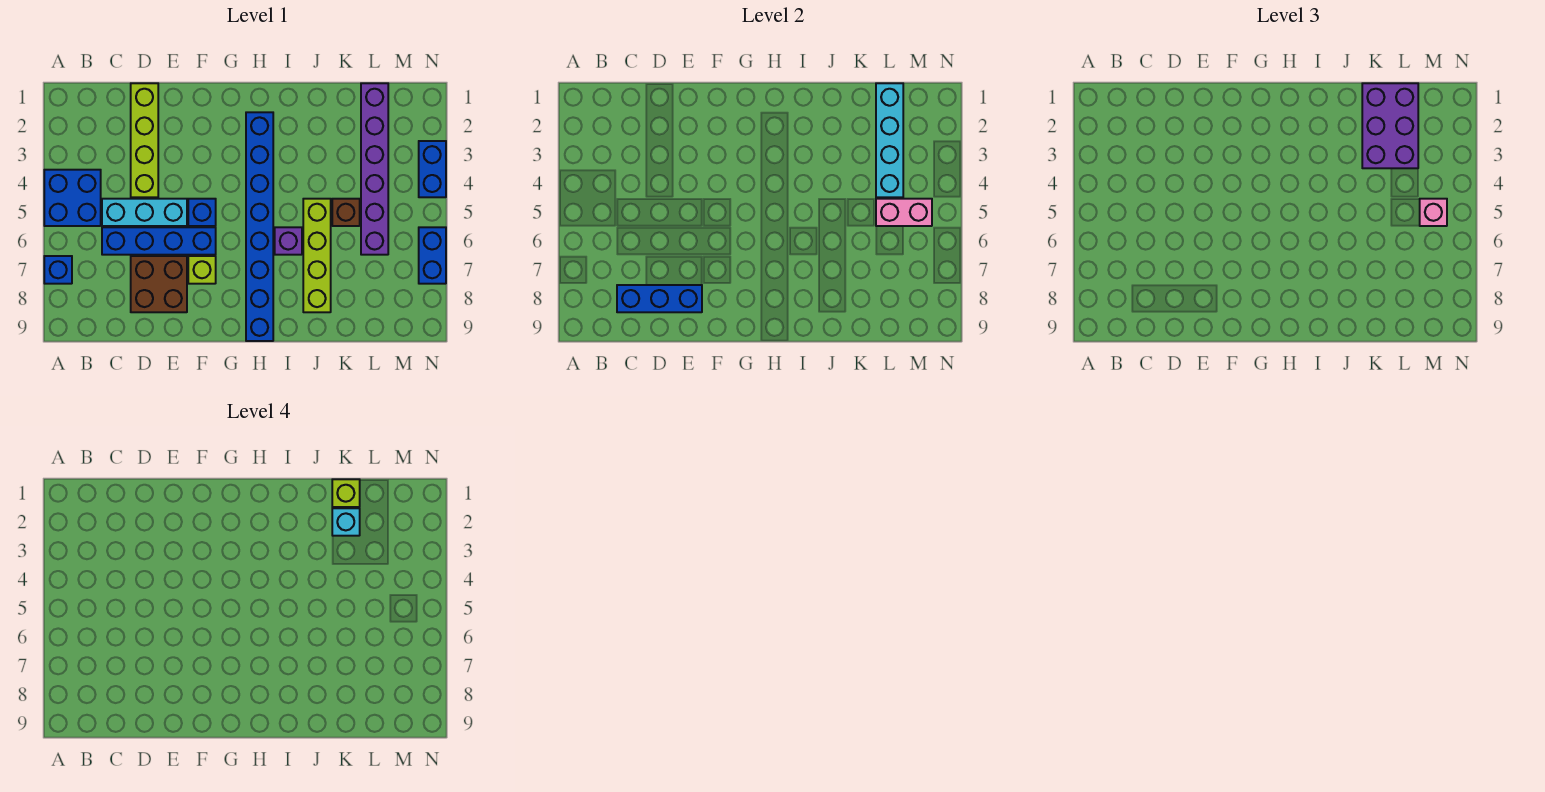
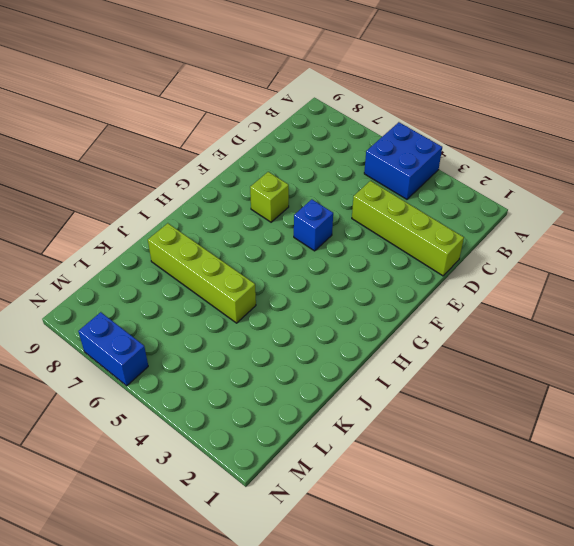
none -> blue 1x1 brick [44,256,72,284]
none -> cyan 1x3 brick [102,199,187,226]
none -> blue 1x4 brick [102,227,216,255]

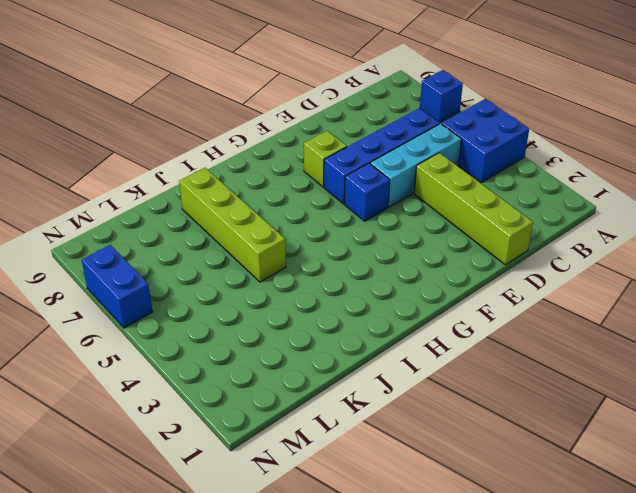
none -> brown 2x2 brick [131,256,187,312]
none -> blue 1x8 brick [246,112,273,341]
none -> purple 1x1 brick [275,227,302,255]

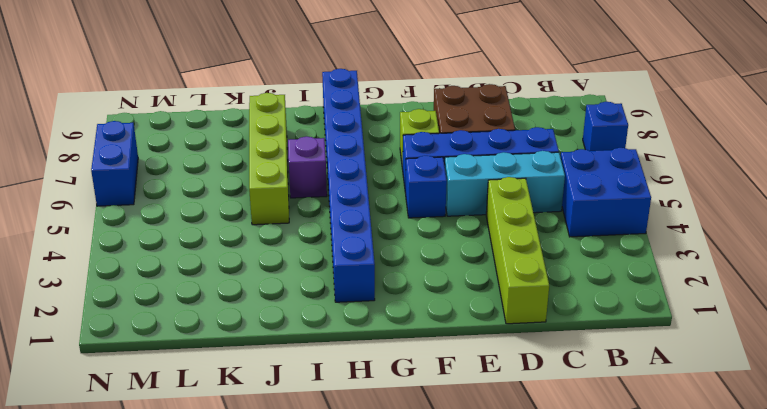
none -> brown 1x1 brick [332,199,360,226]
none -> purple 1x6 brick [361,83,388,255]
none -> blue 1x2 brick [419,141,446,197]

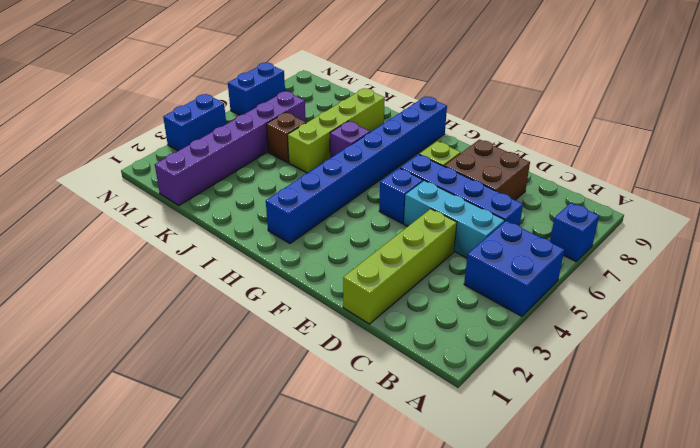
none -> blue 1x3 brick [617,285,702,312]
none -> cyan 1x4 brick [876,83,903,197]
none -> pink 1x2 brick [876,199,932,226]

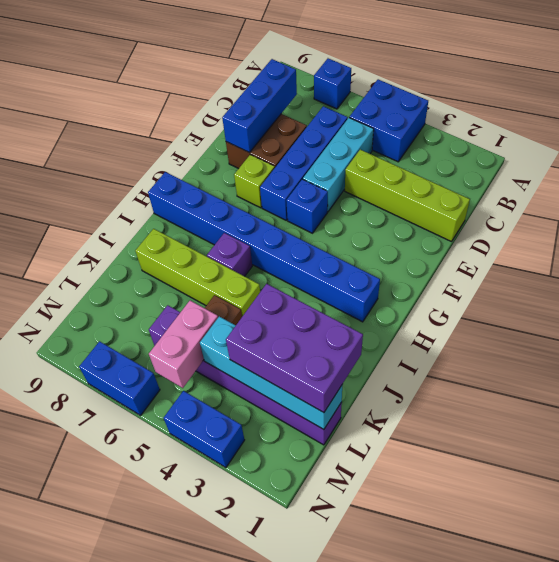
none -> pink 1x1 brick [1420,199,1447,226]
none -> lime 1x1 brick [332,479,360,507]
none -> cyan 1x1 brick [332,508,360,536]

